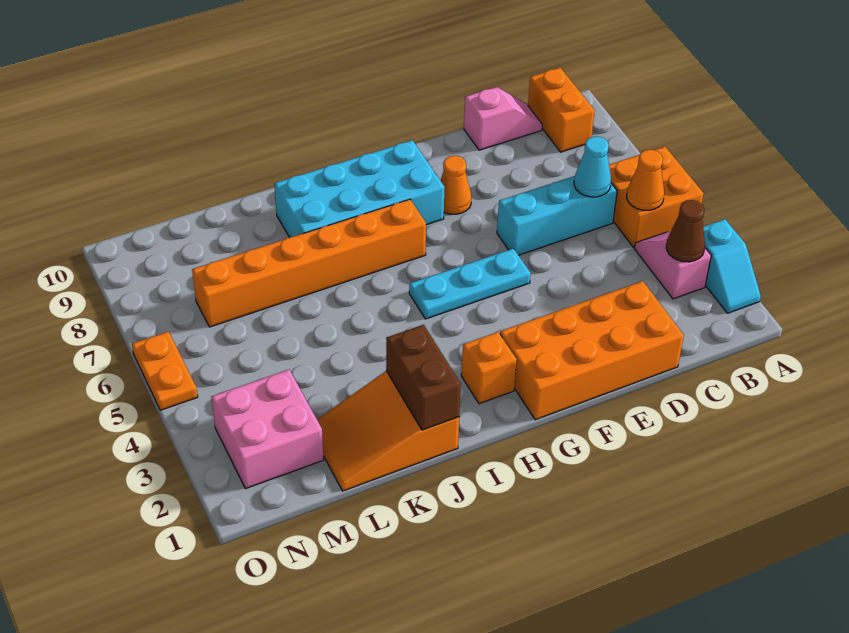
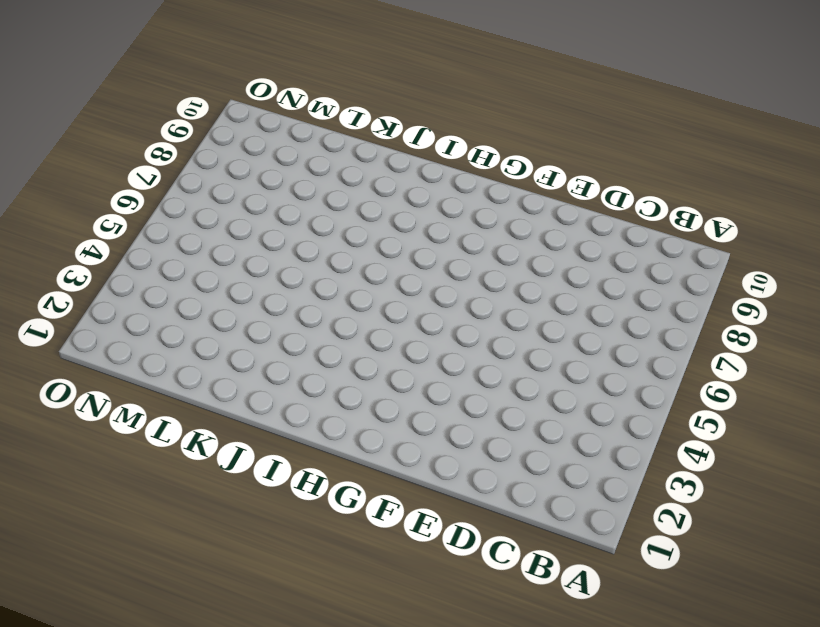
none -> cyan 1x2 slope [703,219,761,313]
none -> orange 2x2 brick [609,147,704,247]
none -> pink 1x2 slope [634,232,711,299]

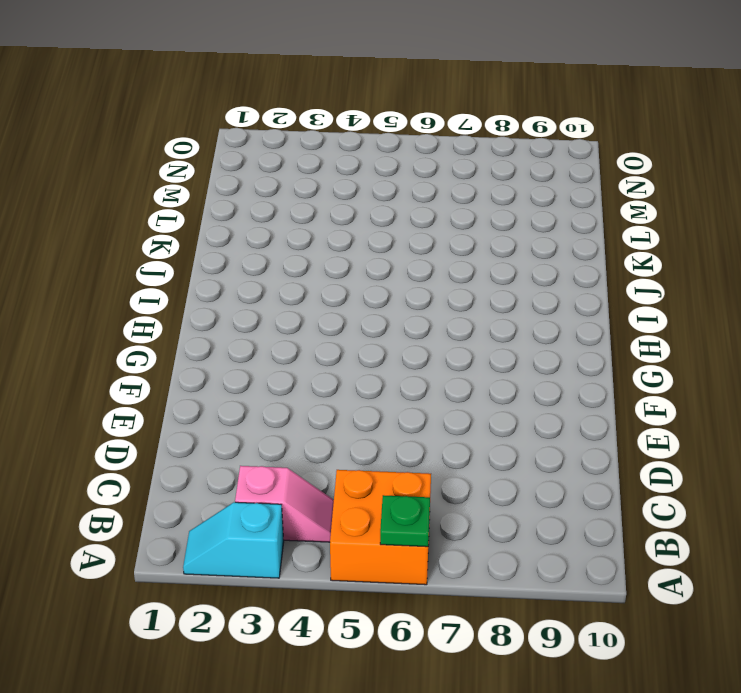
green 1x1 plate [380,495,430,547] -> none
none -> orange 1x2 brick [528,68,595,152]
none -> cyan 1x3 brick [497,176,617,255]
none -> pink 1x2 slope [464,87,542,150]

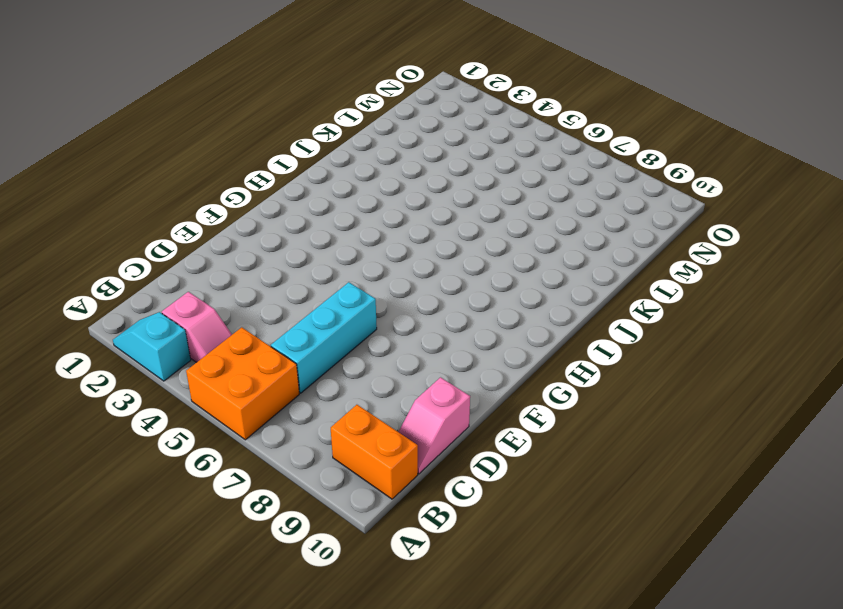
none -> orange 2x4 brick [500,281,684,420]
none -> cyan 1x3 plate [409,248,531,319]
none -> orange 1x1 cone [440,156,471,214]

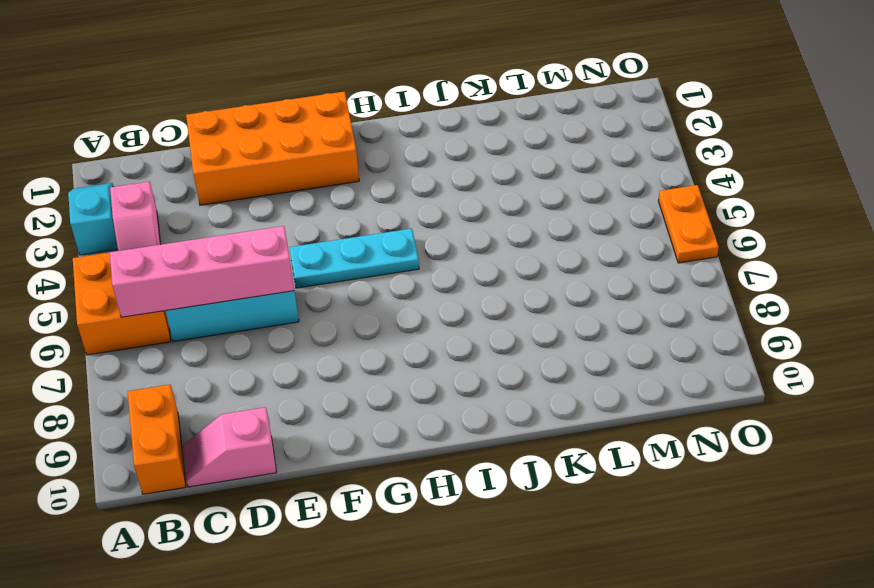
pink 1x4 brick [110,226,294,317] -> cyan 1x1 cone [574,136,611,197]
none -> orange 1x1 cone [440,156,471,214]
none -> cyan 2x4 brick [274,140,445,238]
none -> orange 1x1 brick [461,332,517,404]

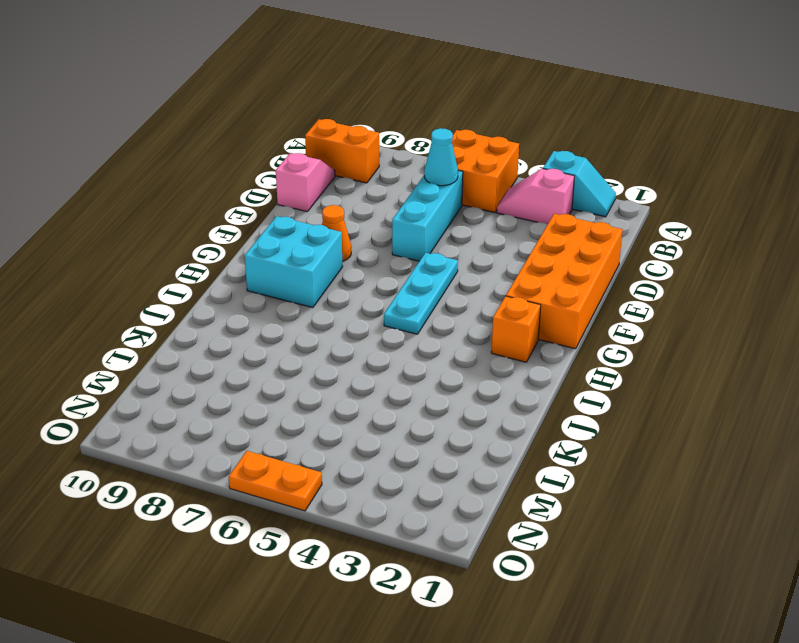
cyan 2x2 brick [245,216,343,308] -> cyan 2x4 brick [274,140,445,238]
none -> orange 1x6 brick [192,199,426,327]
none -> orange 2x3 slope [317,371,459,491]
none -> pink 2x2 brick [211,370,324,489]

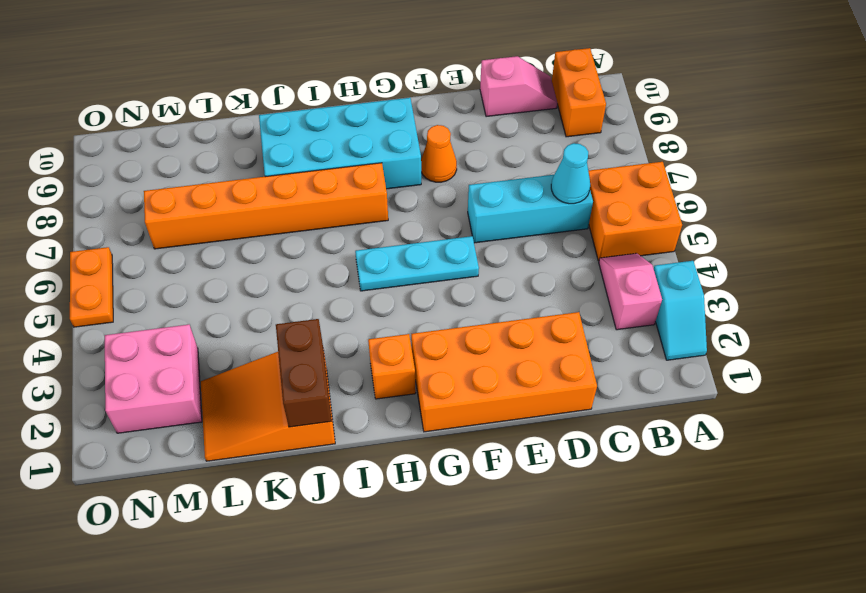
none -> brown 1x1 cone [666,200,705,262]
none -> orange 1x1 cone [627,150,664,210]

